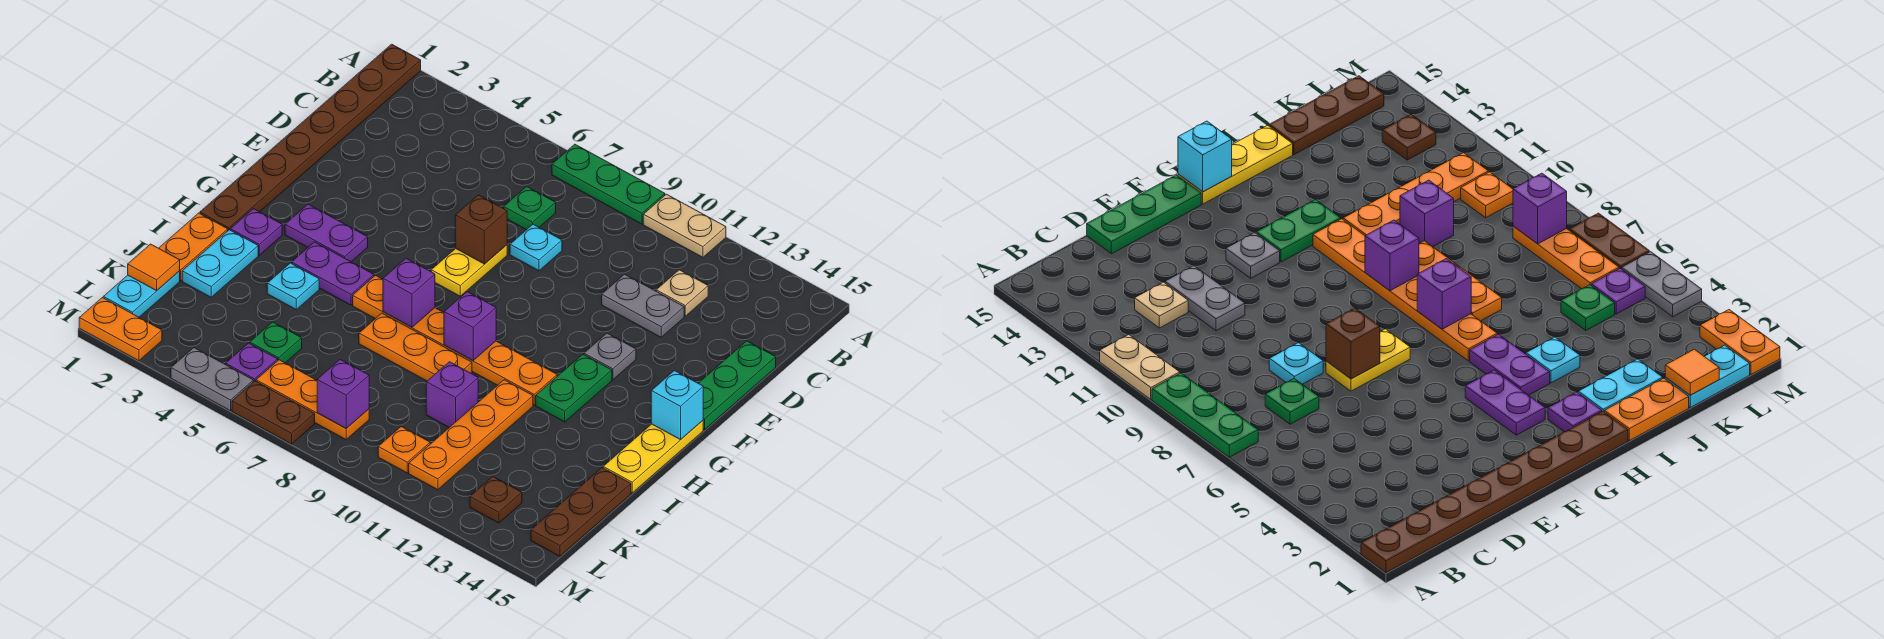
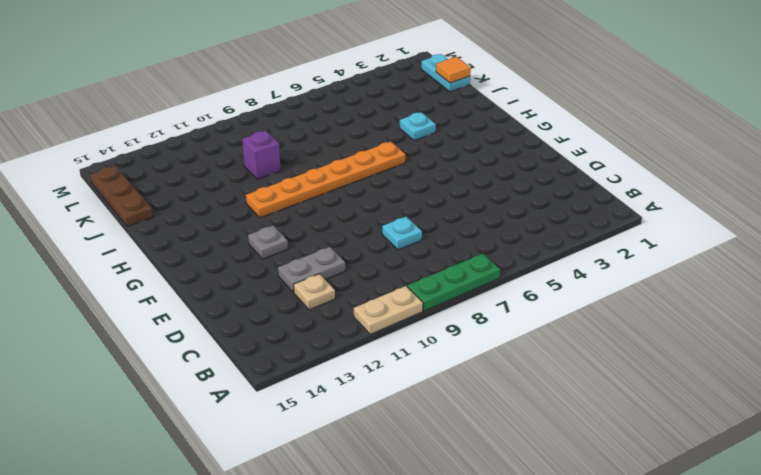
none -> brown 1x8 plate [200,44,421,230]
none -> green 1x1 plate [504,186,556,230]
none -> green 1x3 plate [698,341,776,430]
none -> yellow 1x2 plate [431,245,507,296]

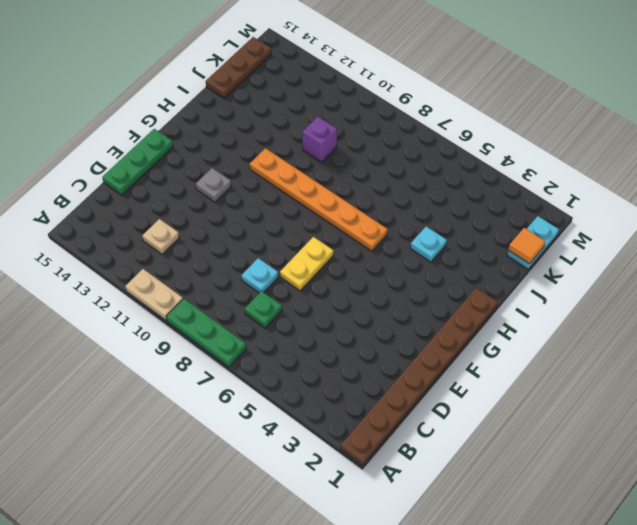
none -> grey 1x2 plate [602,274,684,337]
none -> purple 1x2 plate [285,204,368,262]
none -> green 1x2 plate [536,354,612,422]
none -> yellow 1x3 plate [603,421,703,493]

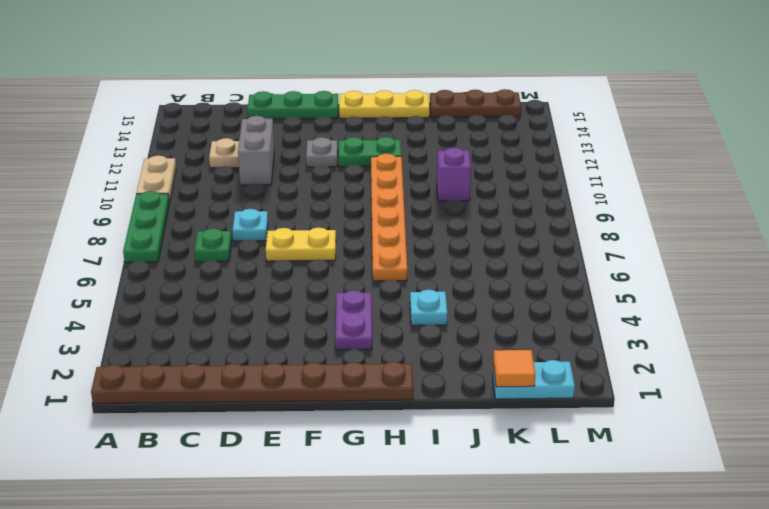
grey 1x2 brick [238,116,274,185] -> grey 1x2 plate [602,274,684,337]
none -> purple 1x1 plate [230,209,282,255]
none -> purple 1x2 plate [291,242,374,305]
none -> orange 1x2 plate [159,213,228,281]
none -> cyan 1x2 plate [182,230,258,297]

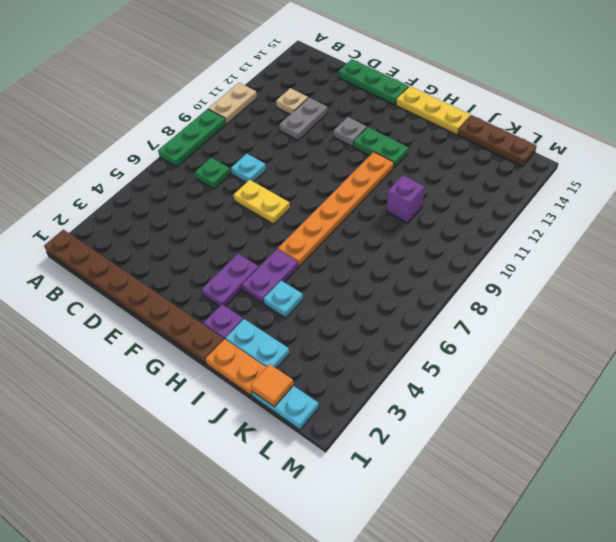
none -> orange 1x3 plate [359,313,472,381]
none -> orange 1x4 plate [409,380,533,490]
none -> green 1x1 plate [250,322,302,363]
none -> purple 1x1 plate [226,343,278,382]

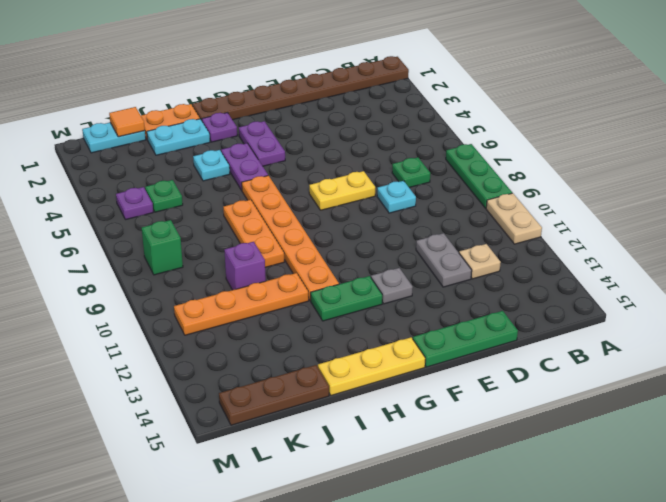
green 1x1 brick [142,220,183,275] -> orange 1x3 plate [256,360,369,439]
none -> orange 1x1 plate [378,427,430,473]
none -> brown 1x1 plate [470,477,522,523]
none -> orange 1x2 plate [79,298,162,361]
none -> grey 1x2 plate [171,348,253,411]

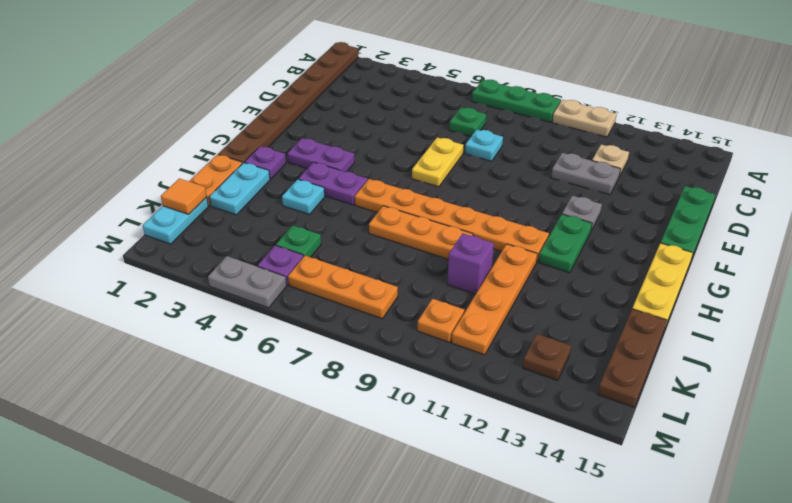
none -> orange 1x2 plate [79,298,162,361]
none -> brown 1x2 plate [232,381,315,444]
none -> brown 1x1 brick [455,195,507,264]
none -> cyan 1x1 brick [651,371,703,440]

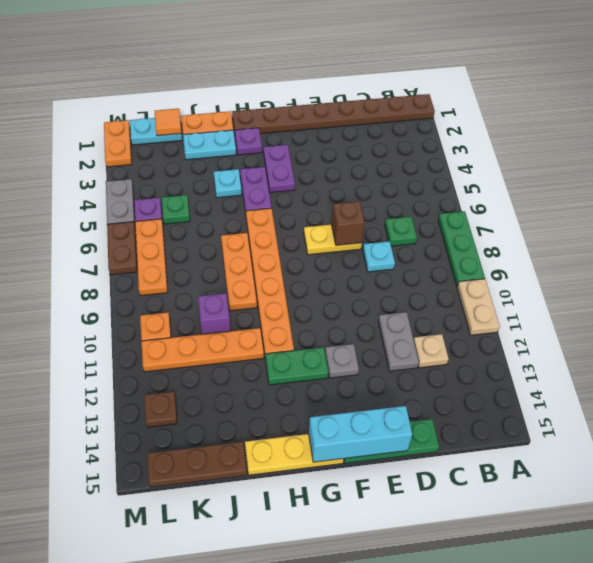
cyan 1x3 brick [309,406,412,462] -> cyan 1x1 brick [651,371,703,440]
none -> purple 1x1 brick [383,258,435,327]
none -> purple 1x1 brick [444,292,496,361]
none -> purple 1x1 brick [317,359,369,428]

